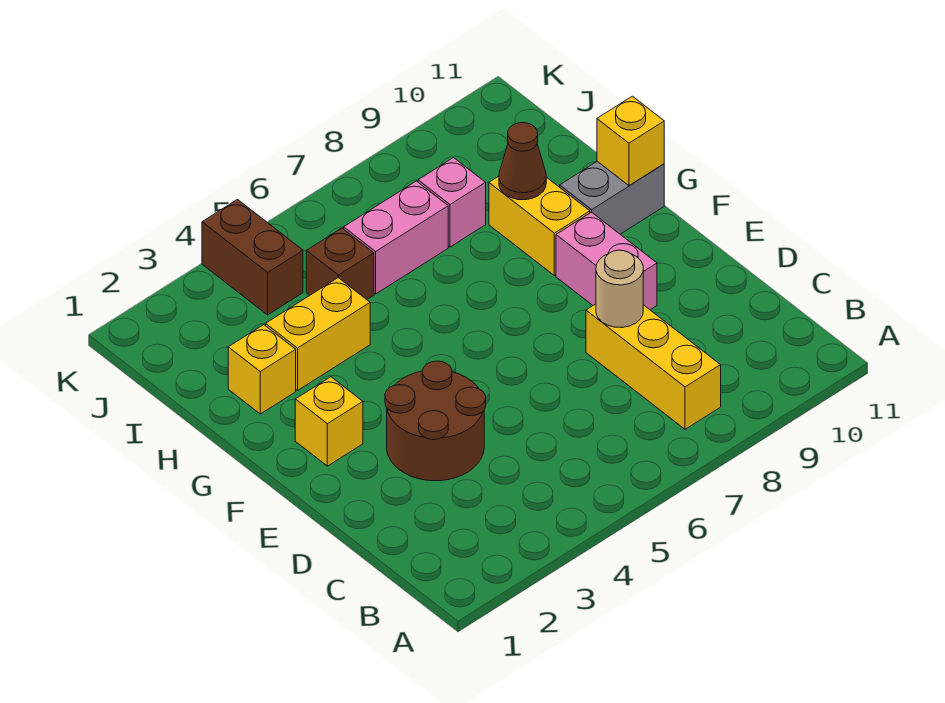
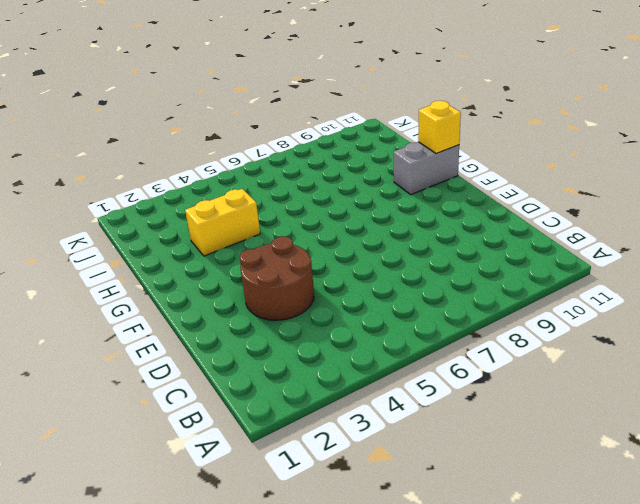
none -> yellow 1x3 brick [586,304,721,429]
none -> pink 1x2 brick [556,212,657,310]
none -> yellow 1x1 brick [295,377,363,466]

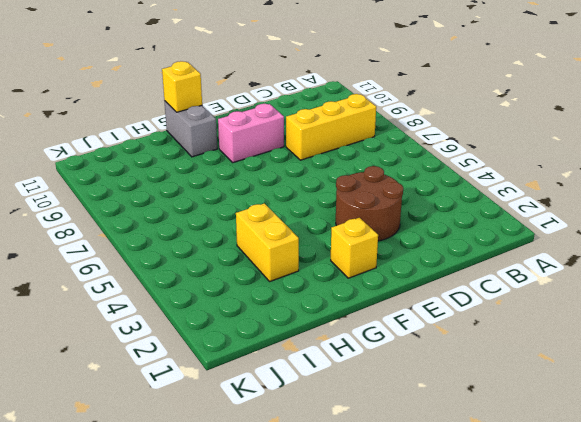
none -> yellow 1x2 brick [489,176,590,276]
none -> yellow 1x1 brick [228,325,296,414]
none -> brown 1x1 brick [306,228,374,299]

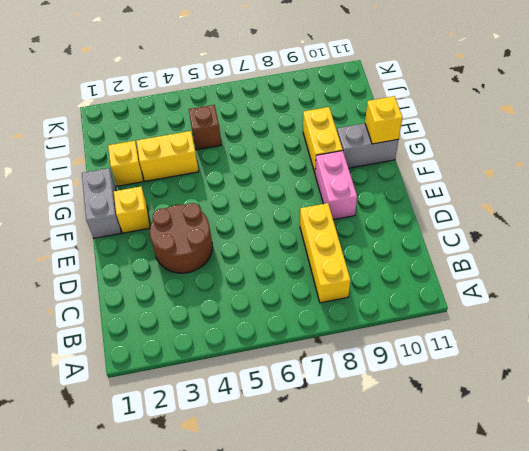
grey 1x2 brick [82,168,121,238] -> none
none -> pink 1x2 brick [344,181,448,294]
none -> pink 1x1 brick [418,158,486,247]
none -> brown 1x2 brick [202,200,303,315]

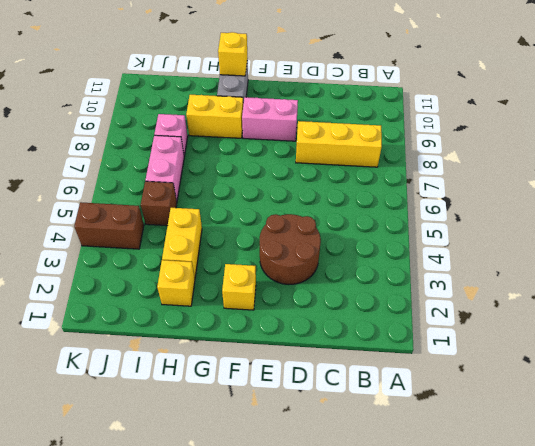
none -> tan 1x1 round brick [596,250,643,327]
none -> brown 1x1 cone [499,123,546,200]

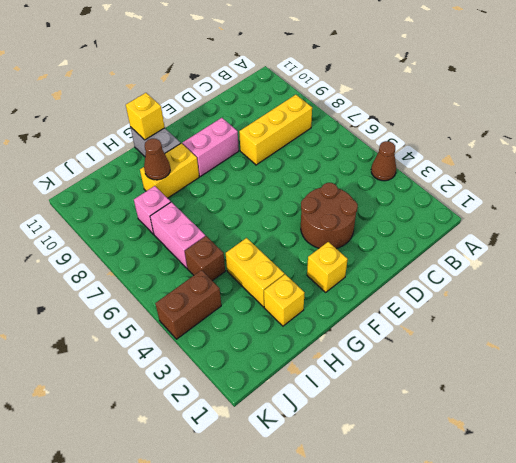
brown 1x1 cone [371,141,396,181] -> none
none -> tan 1x1 round brick [596,250,643,327]

